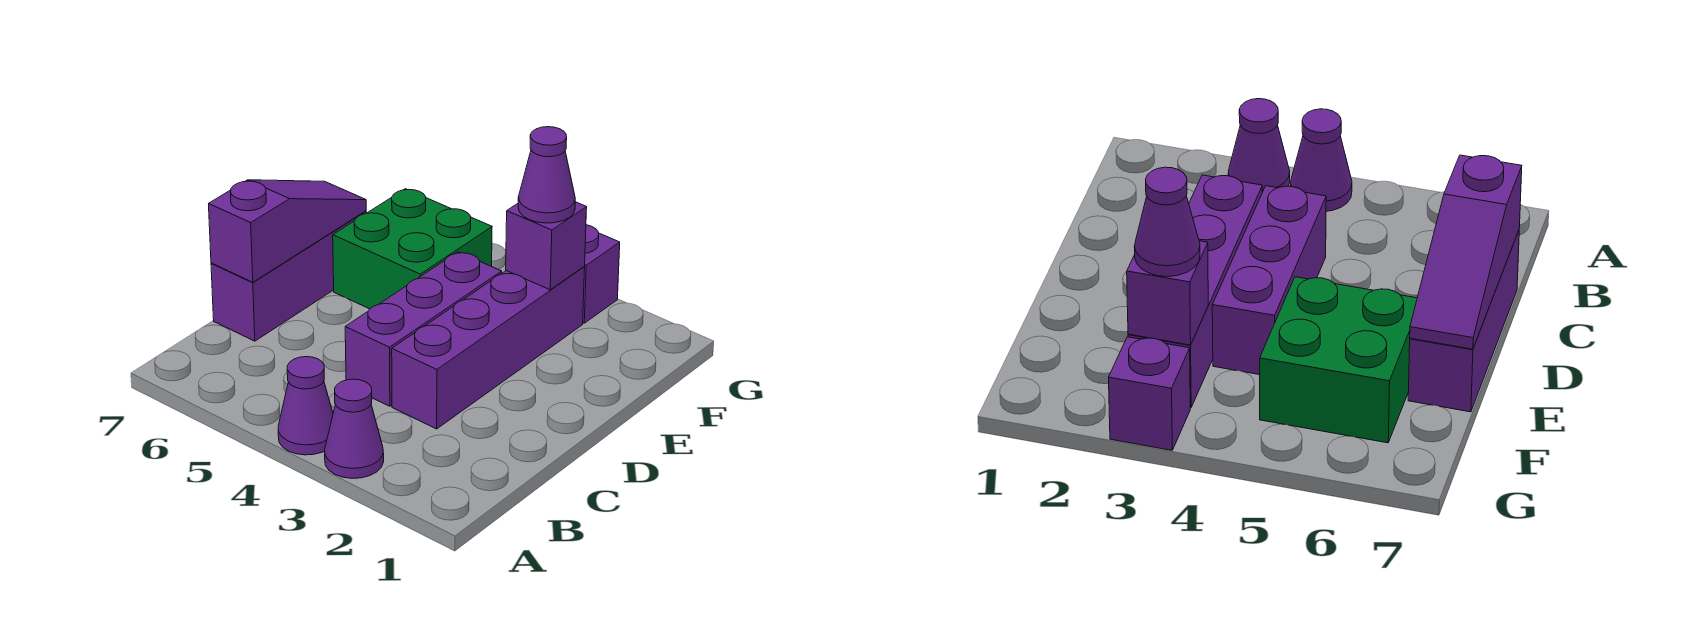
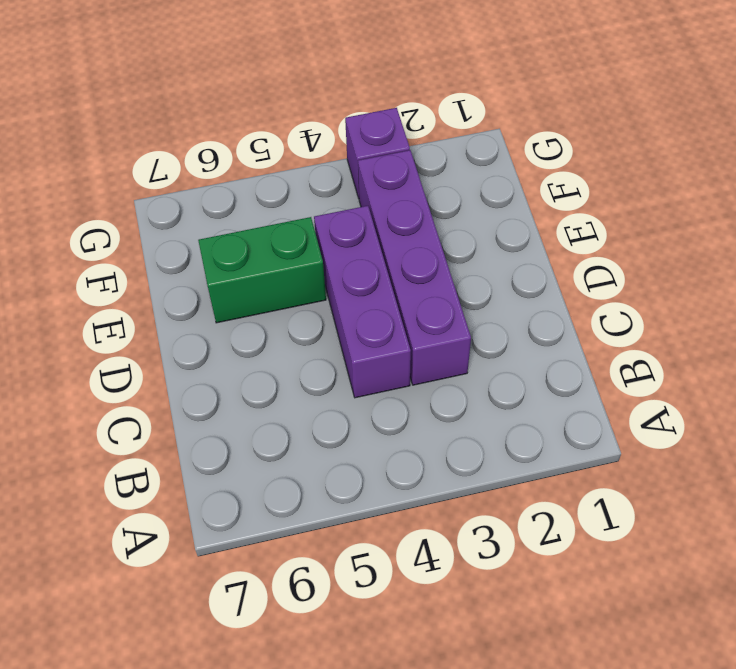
green 1x2 brick [198,217,326,323] -> green 2x2 brick [333,189,492,309]
none -> purple 1x1 cone [325,379,384,478]
none -> purple 1x1 cone [278,357,333,455]

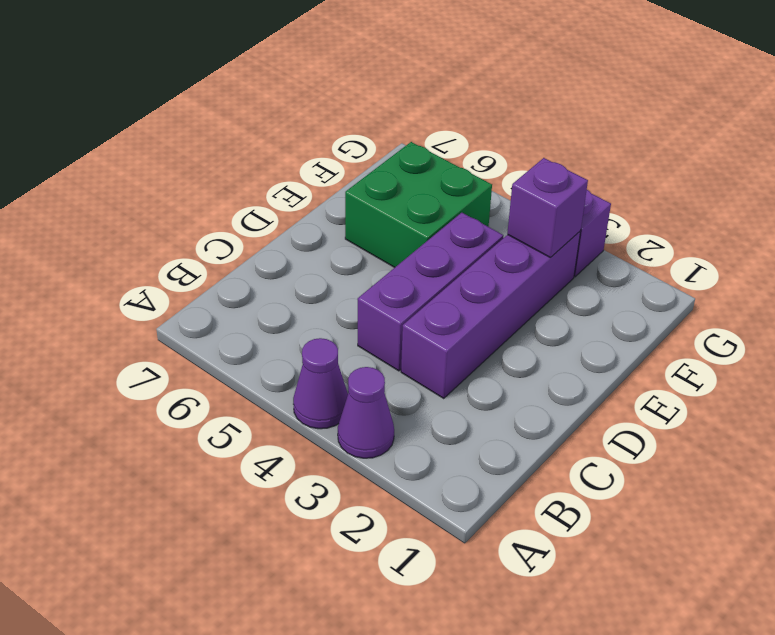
none -> purple 1x3 brick [211,211,366,341]
none -> purple 1x3 slope [209,180,366,282]

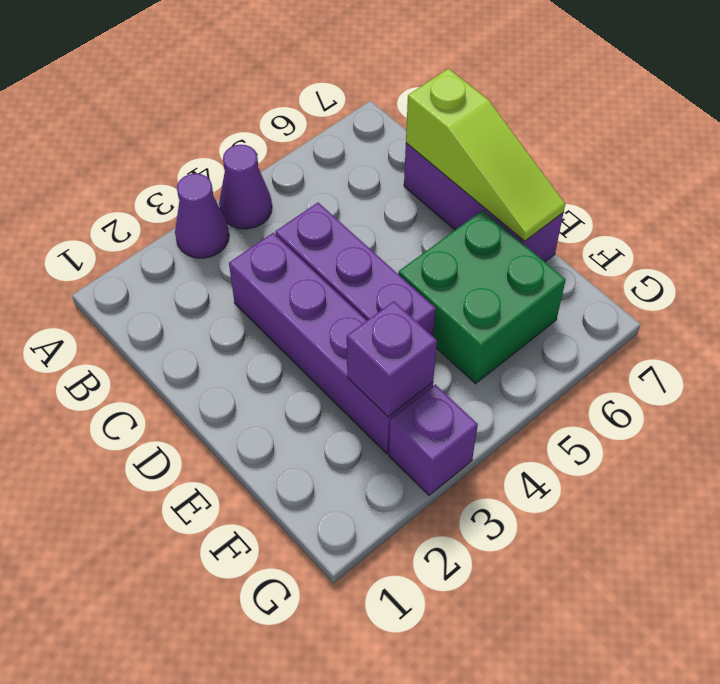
lime 1x3 slope [406,69,565,241] -> purple 1x3 slope [209,180,366,282]
none -> purple 1x1 cone [518,127,575,223]

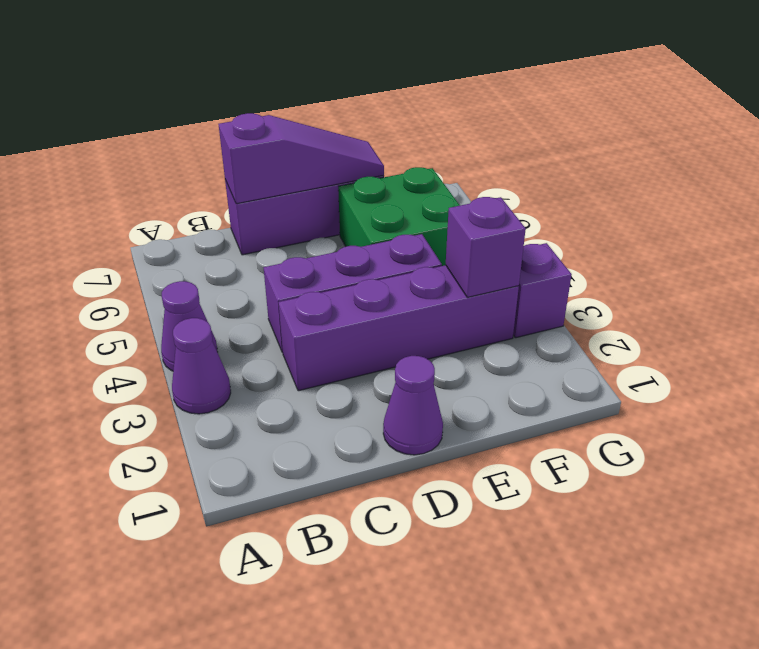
purple 1x1 cone [383,356,443,455] -> purple 1x1 cone moved to [518,127,575,223]

